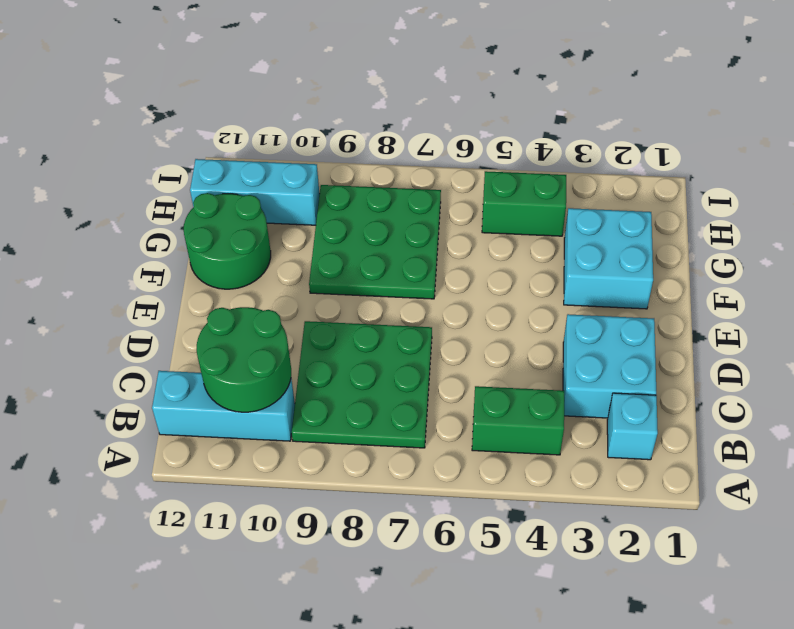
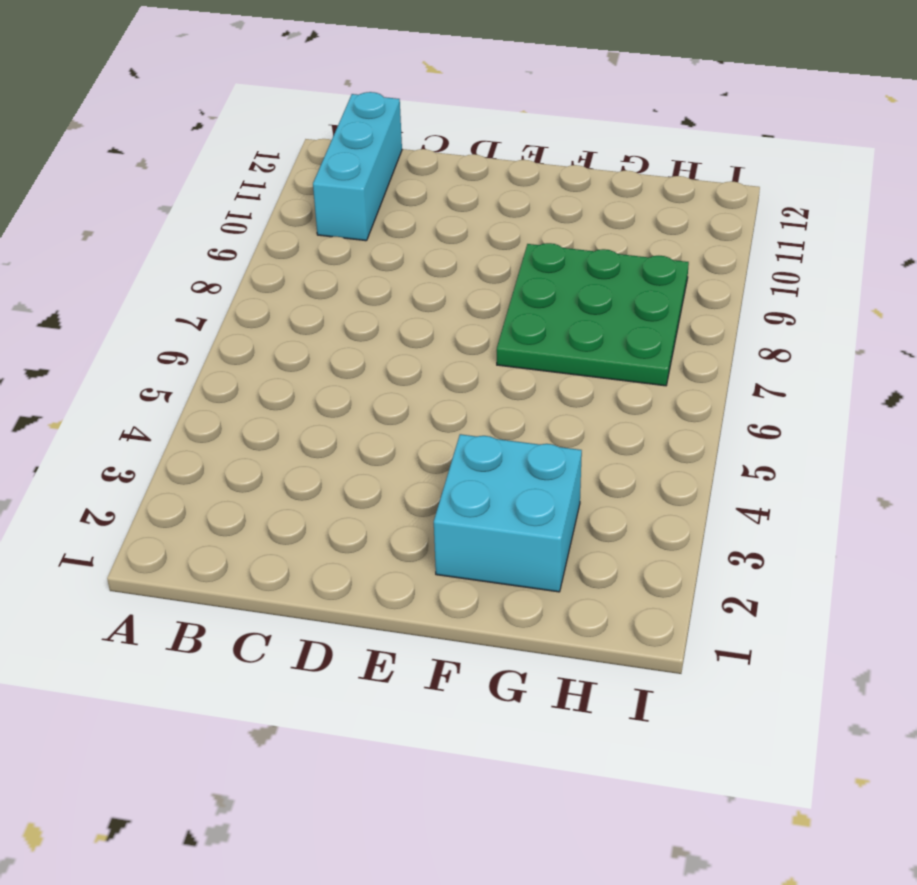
none -> cyan 1x1 brick [607,393,658,460]
none -> green 1x2 brick [472,386,564,455]

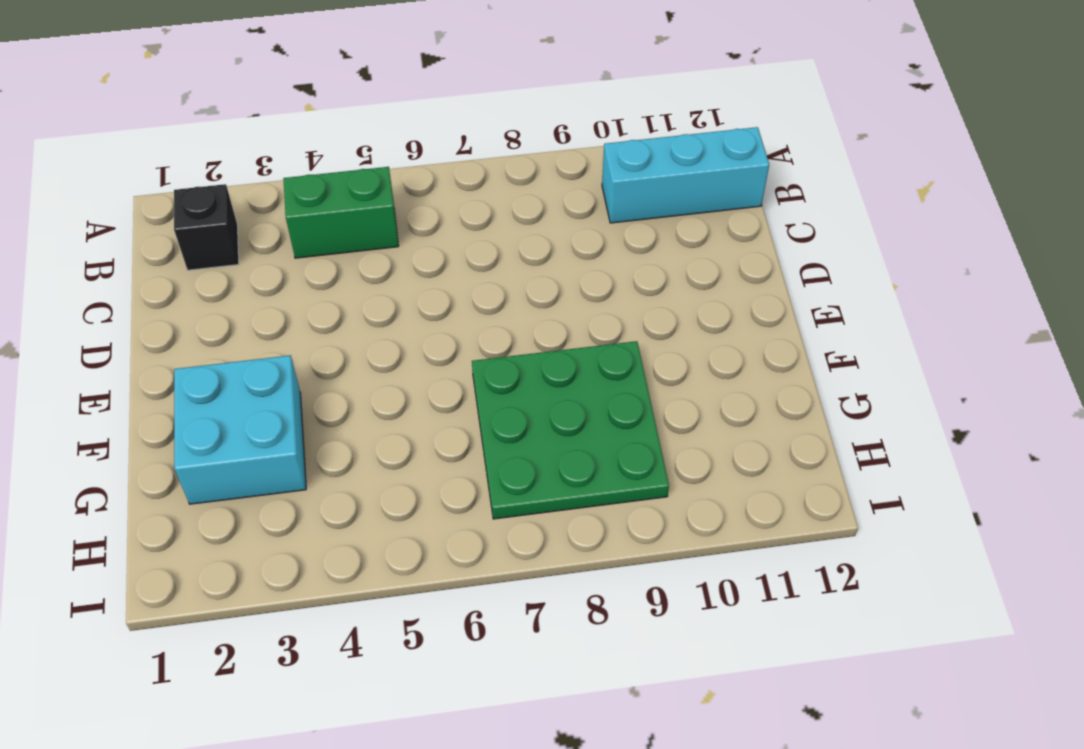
black 1x1 brick [174,184,239,270] -> cyan 1x1 brick [607,393,658,460]
none -> green 3x3 plate [292,321,432,448]
none -> cyan 2x2 brick [563,314,656,418]

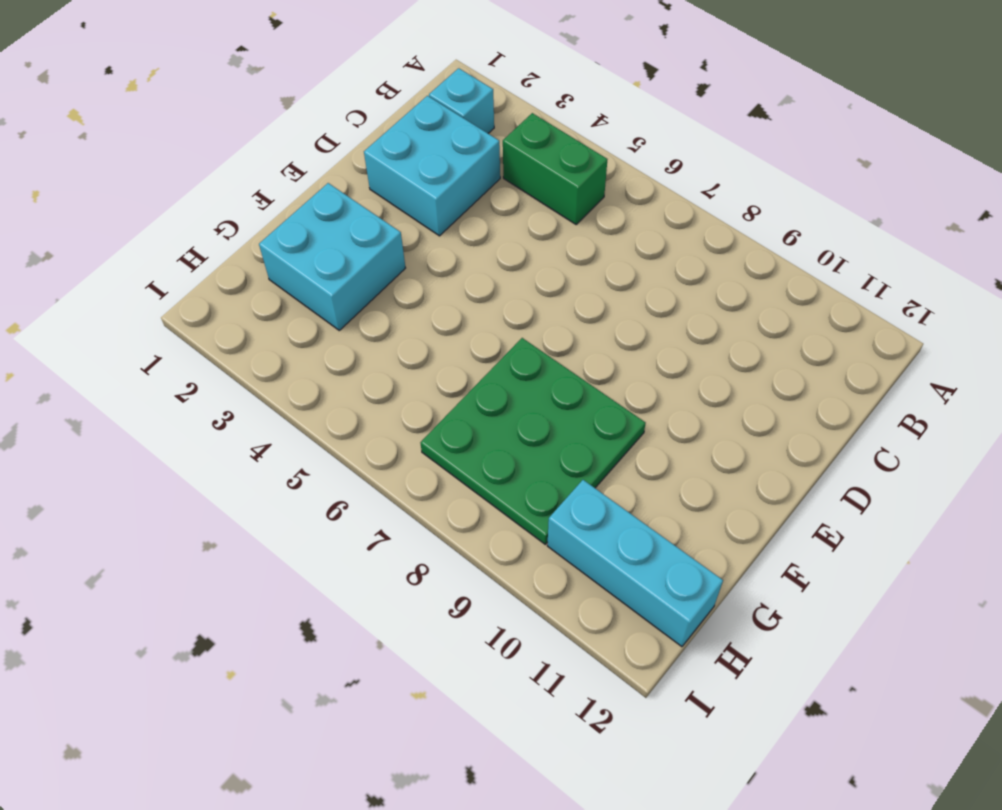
none -> green 3x3 plate [292,321,432,448]
none -> cyan 1x3 brick [152,371,295,441]

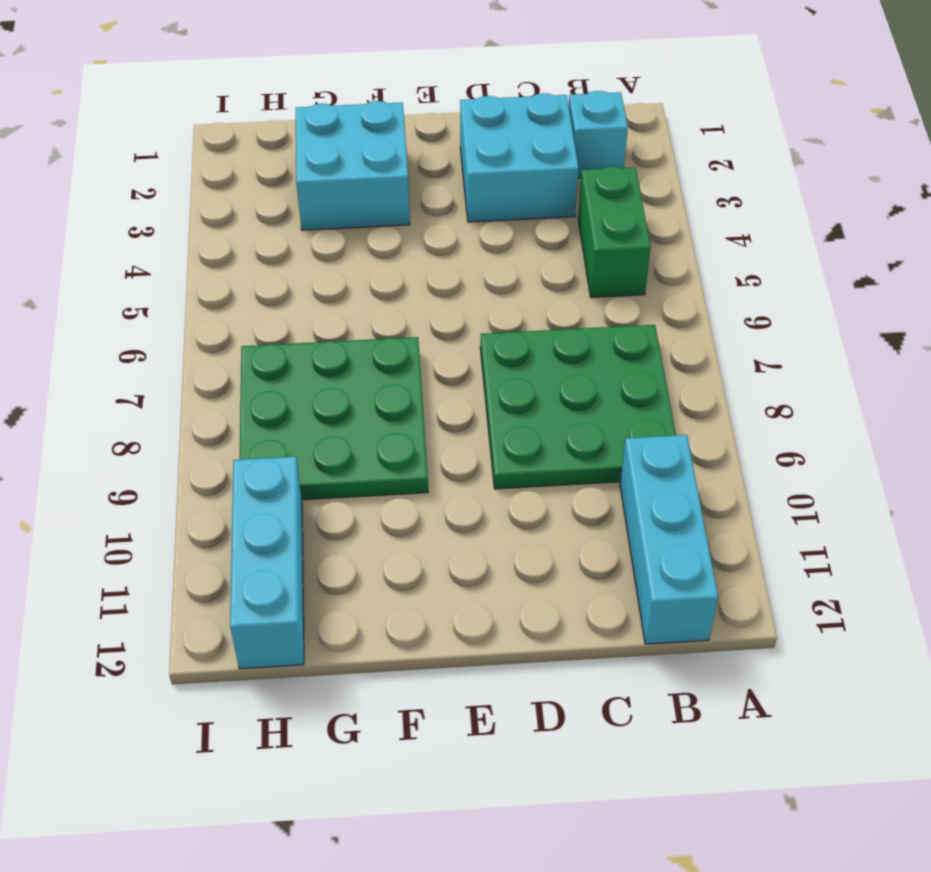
none -> green 2x2 round brick [184,193,271,289]
none -> green 1x2 brick [482,171,566,236]

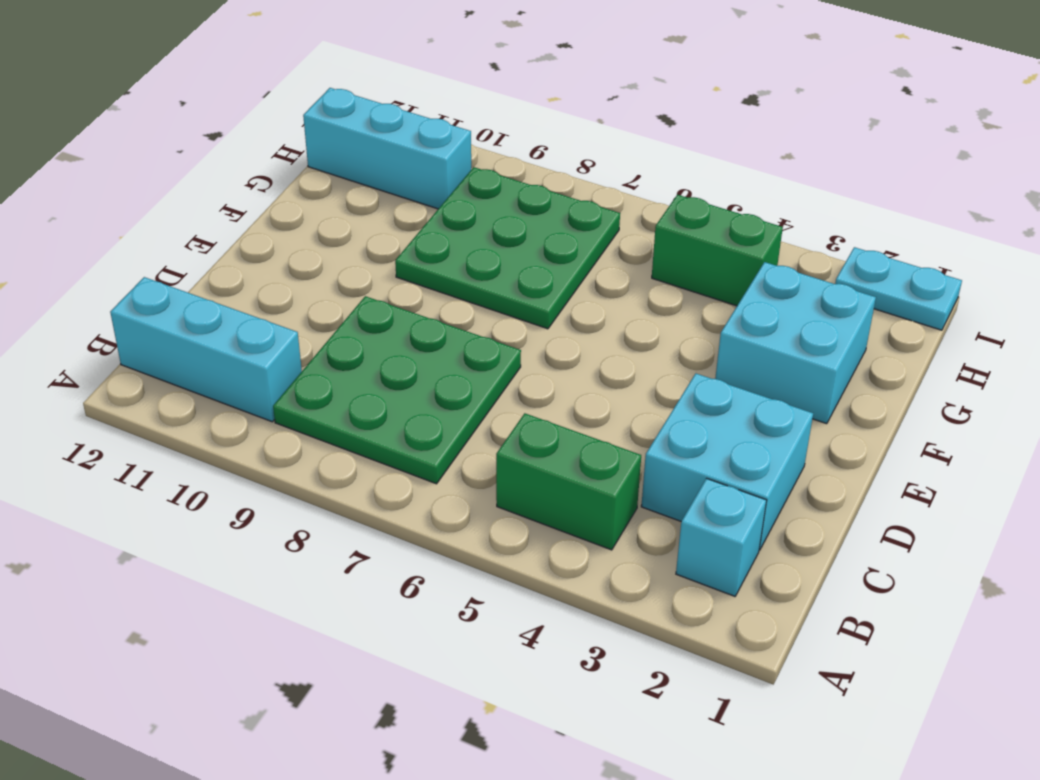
cyan 1x2 plate [835,247,962,330] -> none
none -> green 2x2 round brick [184,193,271,289]
none -> green 2x2 round brick [197,307,291,412]

